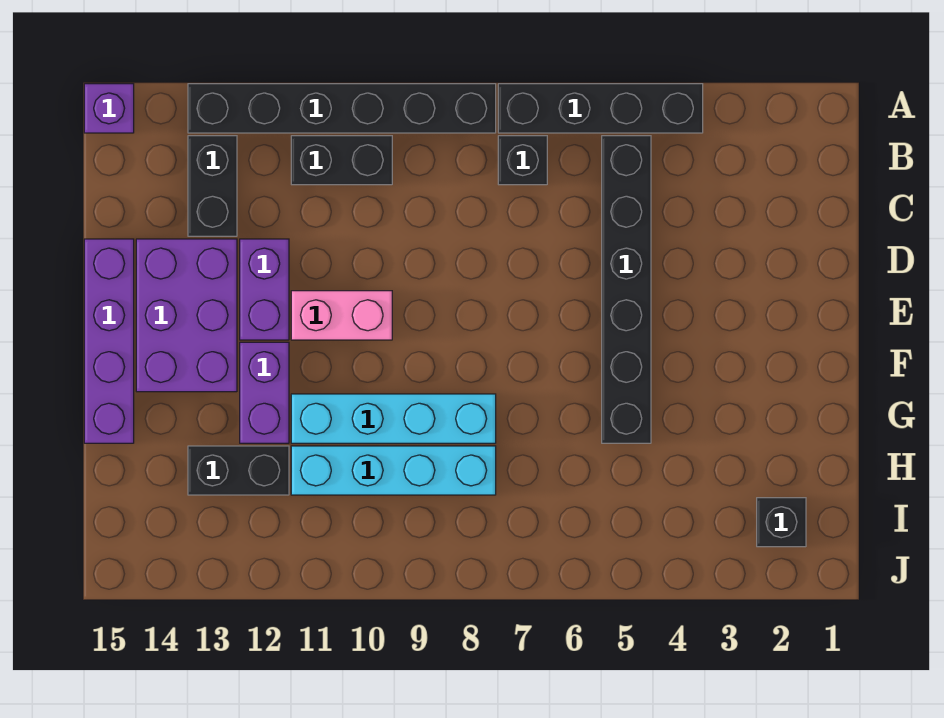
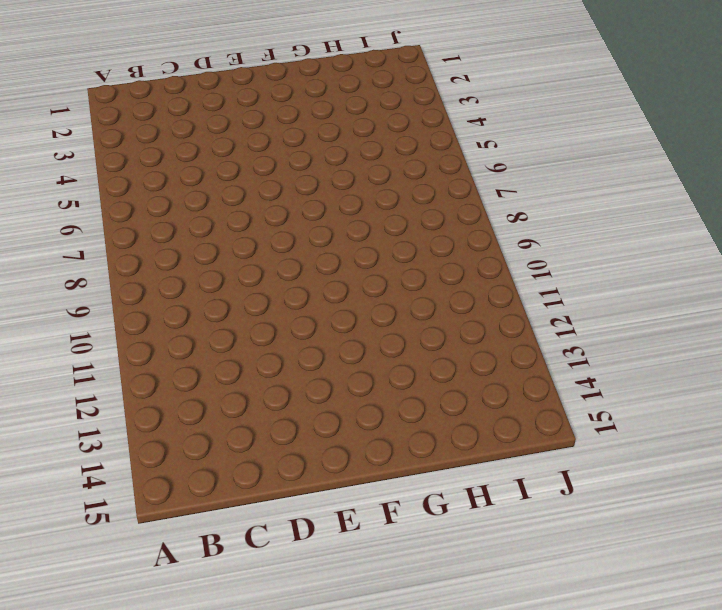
none -> black 1x4 brick [498,84,703,133]
none -> black 1x6 brick [188,84,496,133]
none -> purple 1x1 brick [84,84,134,133]

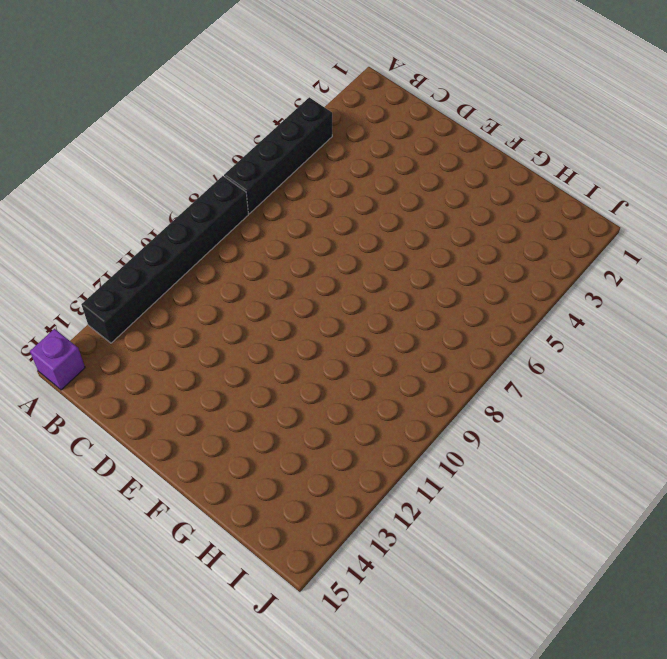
none -> black 1x6 brick [602,136,651,443]
none -> black 1x1 brick [498,136,547,185]
none -> black 1x2 brick [291,136,392,185]

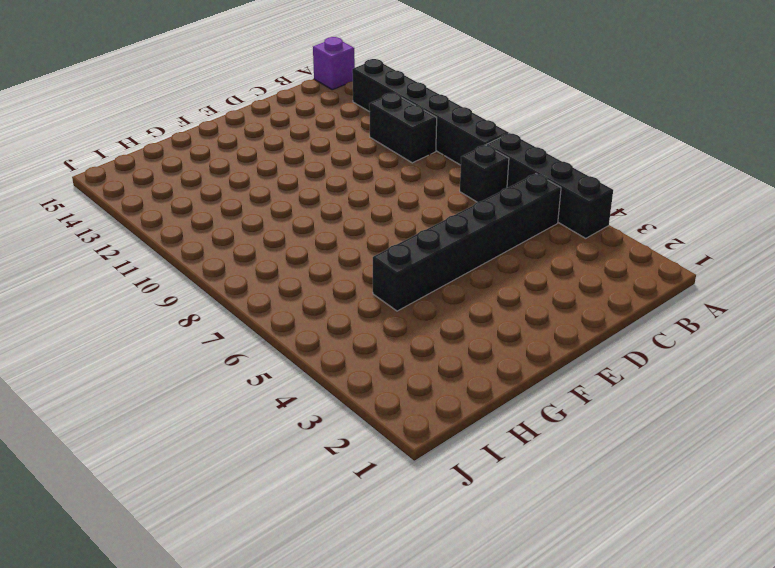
none -> black 1x2 brick [188,136,237,236]
none -> purple 1x2 brick [240,239,289,340]
none -> purple 2x3 brick [136,239,237,392]

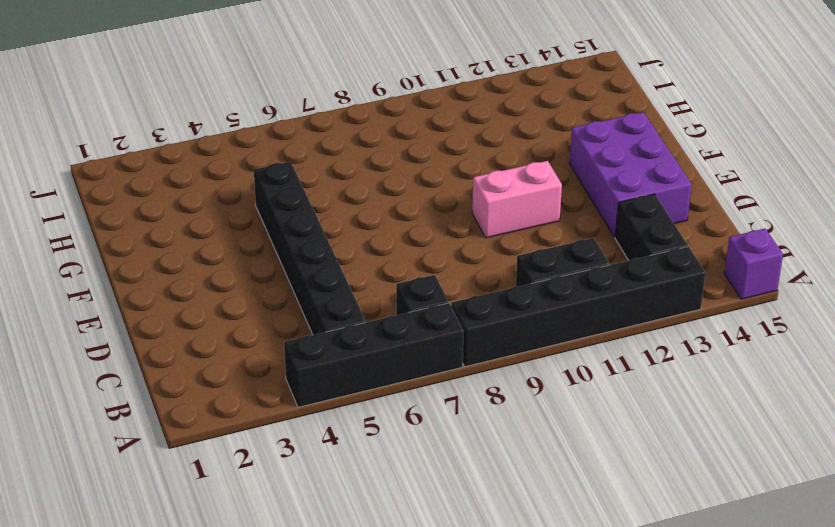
none -> purple 1x2 brick [240,239,289,340]
none -> purple 1x4 brick [84,239,134,443]
none -> purple 1x2 brick [240,342,289,443]

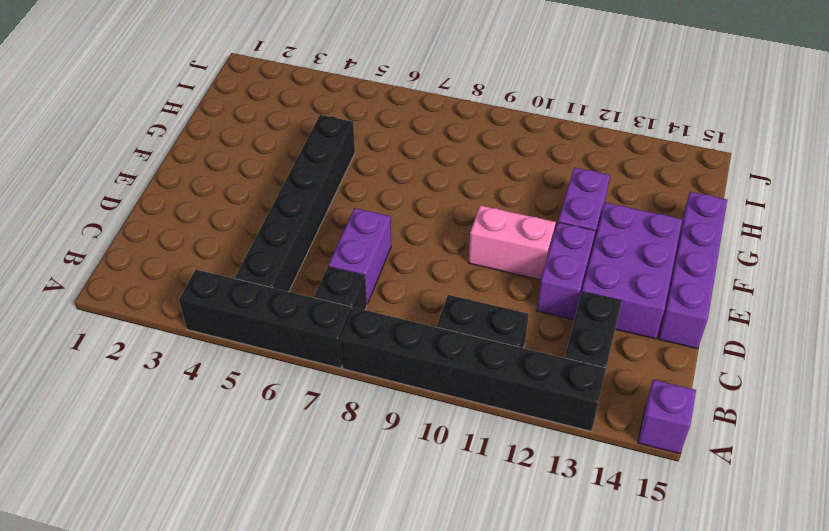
purple 1x2 brick [328,208,391,304] -> none
none -> cyan 1x4 brick [291,394,496,443]
none -> cyan 1x4 brick [291,446,496,495]
none -> black 1x2 brick [188,446,289,495]

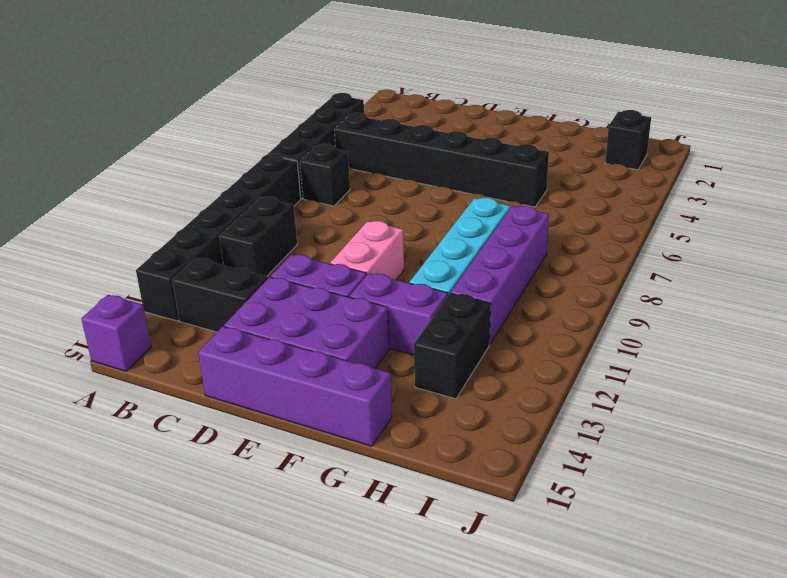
purple 1x4 brick [451,206,549,345] -> cyan 1x4 brick [291,446,496,495]

